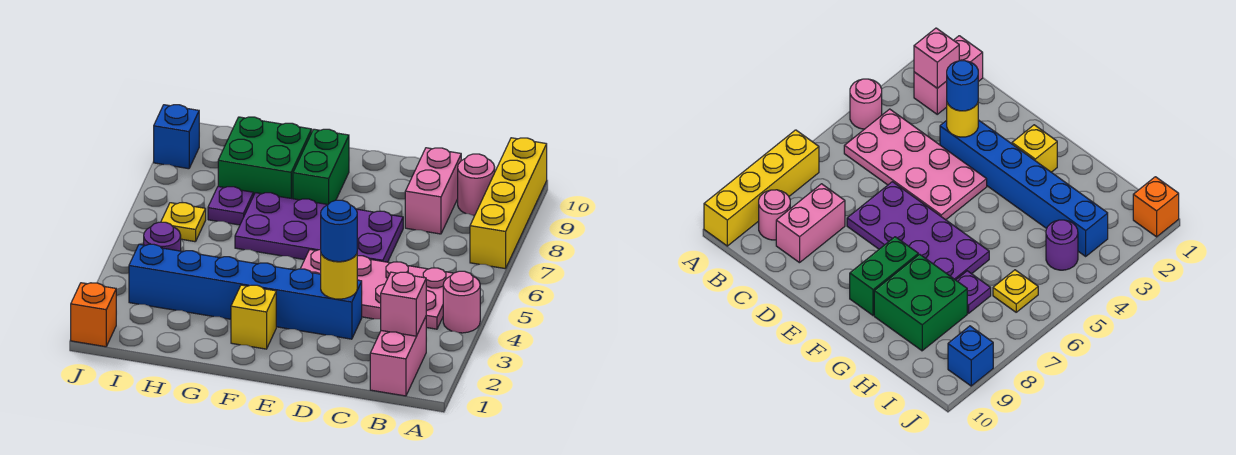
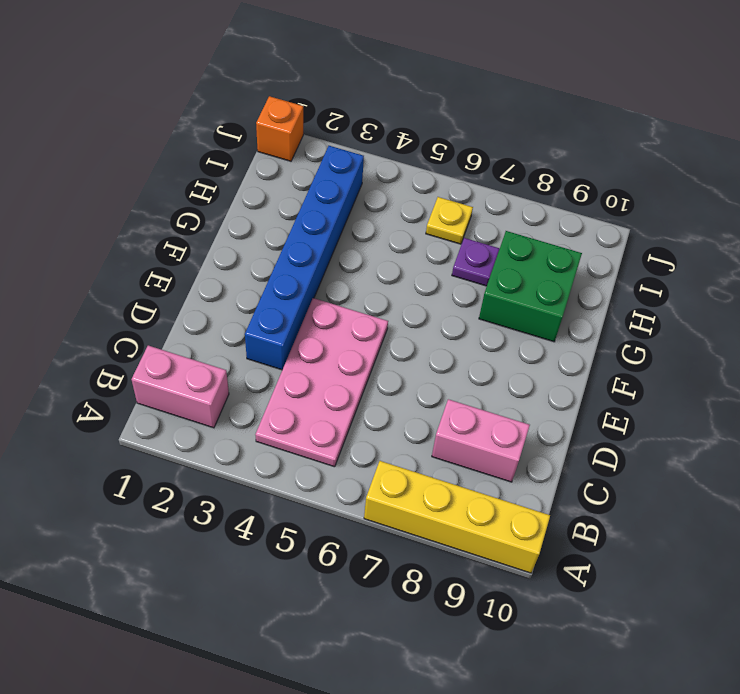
none -> pink 1x1 round brick [443,271,480,333]
none -> pink 1x1 round brick [458,154,495,215]
none -> purple 2x4 plate [235,193,403,262]

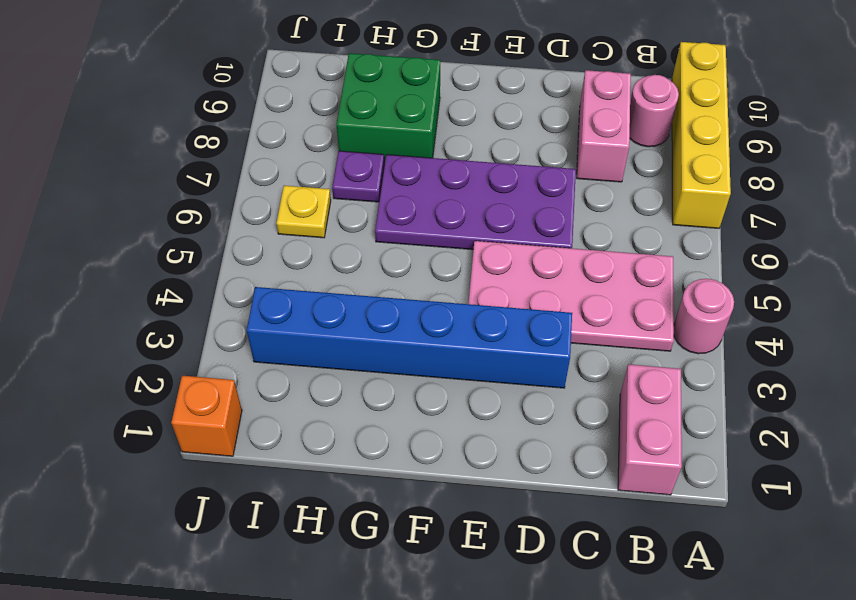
none -> yellow 1x1 brick [231,285,276,349]
none -> green 1x2 brick [293,129,349,204]
none -> purple 1x1 round brick [144,222,181,251]

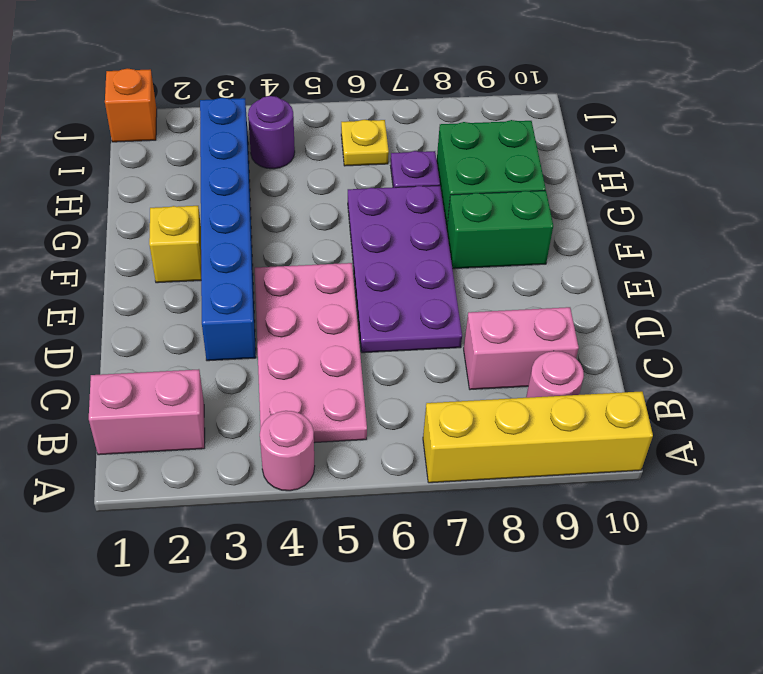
none -> blue 1x1 brick [154,105,199,169]
none -> pink 1x1 brick [381,272,426,336]
none -> yellow 1x1 round brick [321,254,357,299]

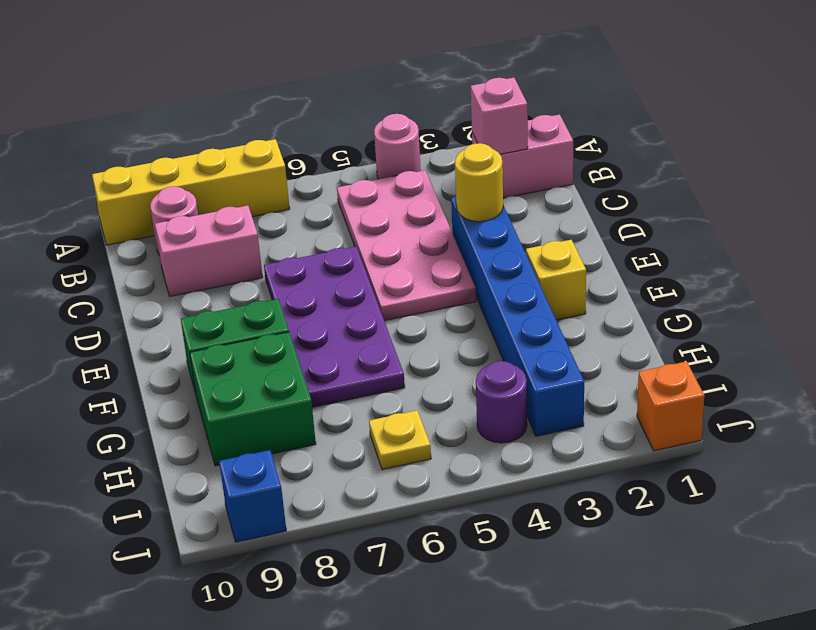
none -> purple 1x1 plate [208,187,253,225]
none -> blue 1x1 round brick [321,200,357,262]

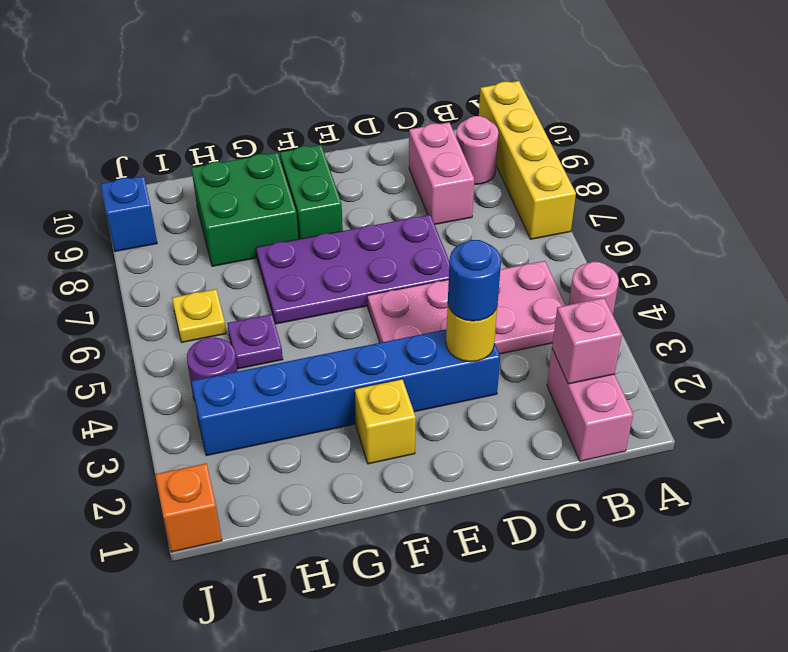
purple 1x1 plate [227,314,283,369] -> purple 1x1 plate moved to [208,187,253,225]

